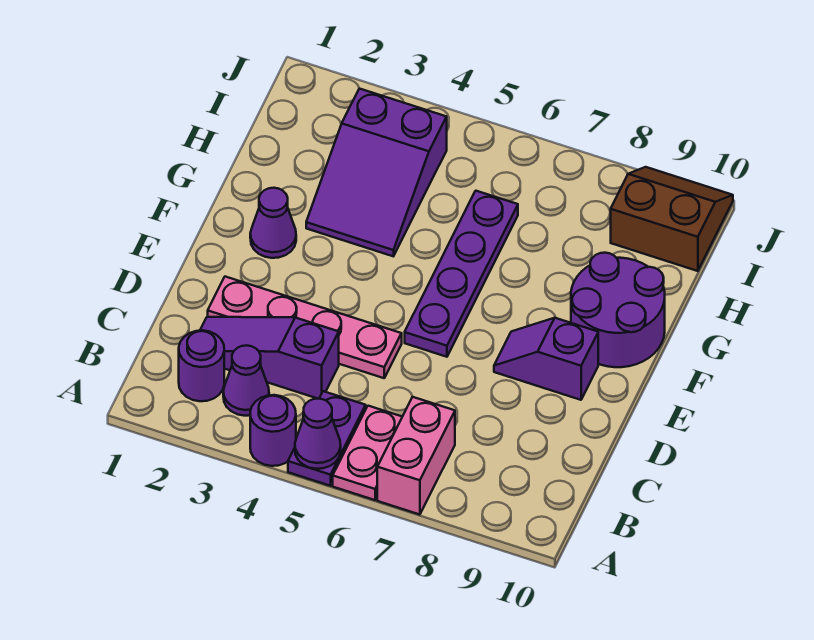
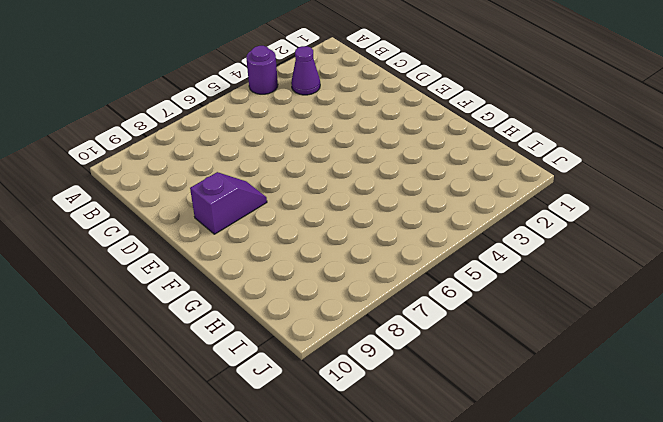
none -> purple 1x2 plate [288,391,366,486]
none -> pink 1x2 plate [333,406,402,500]
none -> pink 1x2 brick [377,397,455,515]

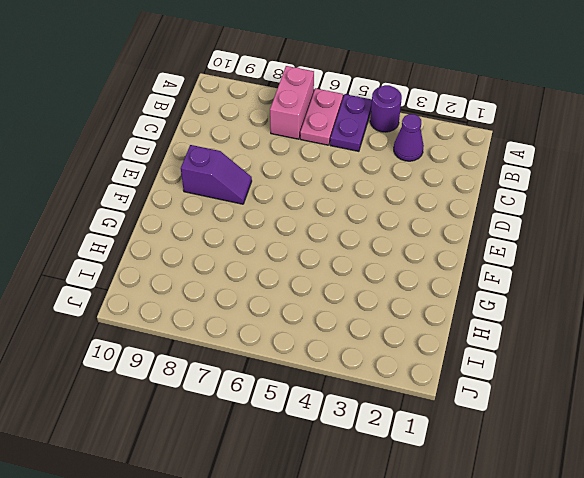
none -> purple 1x1 round brick [179,330,224,401]
none -> purple 1x3 slope [200,317,339,399]
none -> pink 1x4 plate [208,277,402,378]

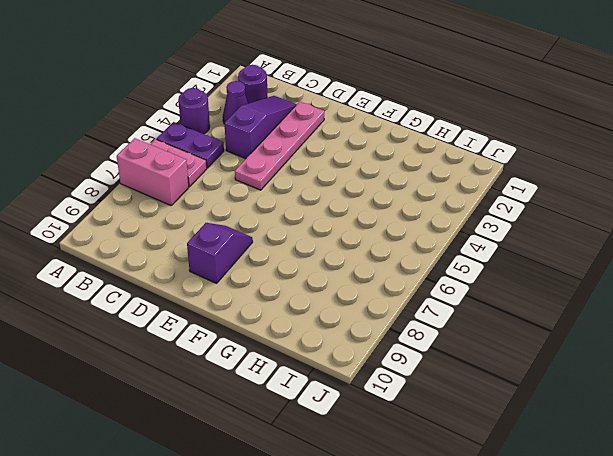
none -> purple 1x4 plate [405,191,518,357]
none -> purple 1x1 cone [250,188,296,258]
none -> purple 2x2 round brick [571,253,665,367]

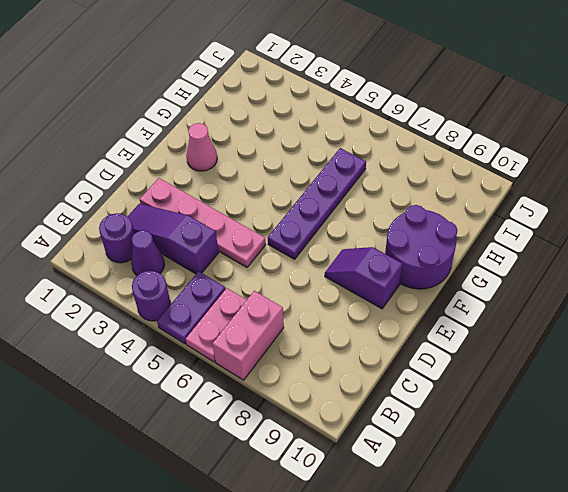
pink 1x1 cone [186,123,217,171] -> purple 1x1 cone [250,188,296,258]
none -> purple 2x3 slope [306,89,447,256]
none -> brown 2x2 slope [611,167,733,271]
none -> purple 1x1 cone [295,399,341,469]

